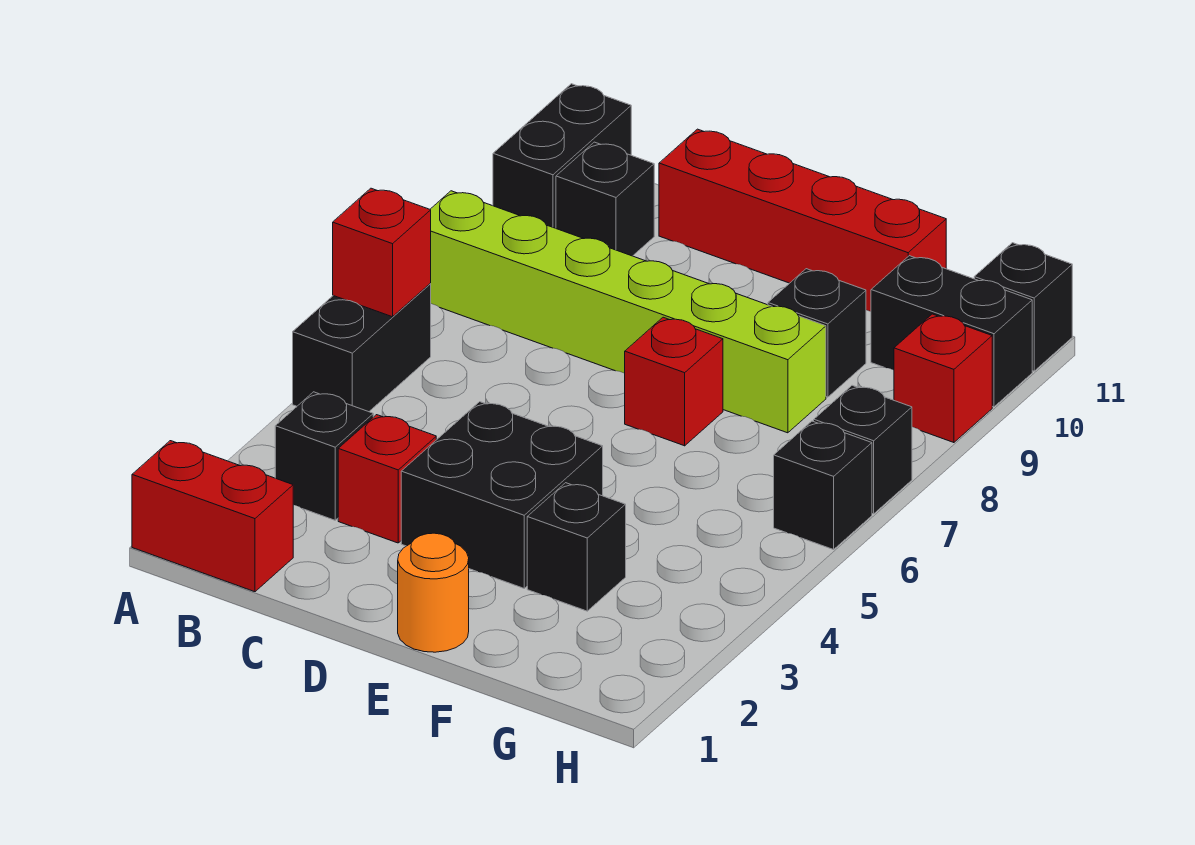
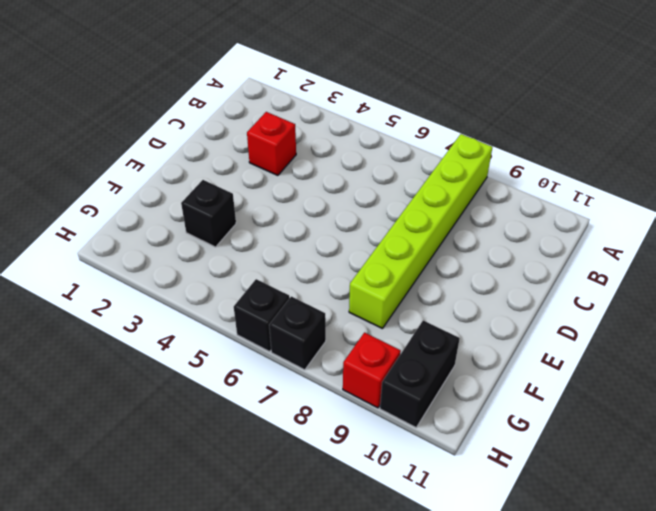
none -> red 1x2 brick [132,441,293,592]
none -> black 1x2 brick [293,284,431,412]
none -> black 1x2 brick [493,84,631,228]

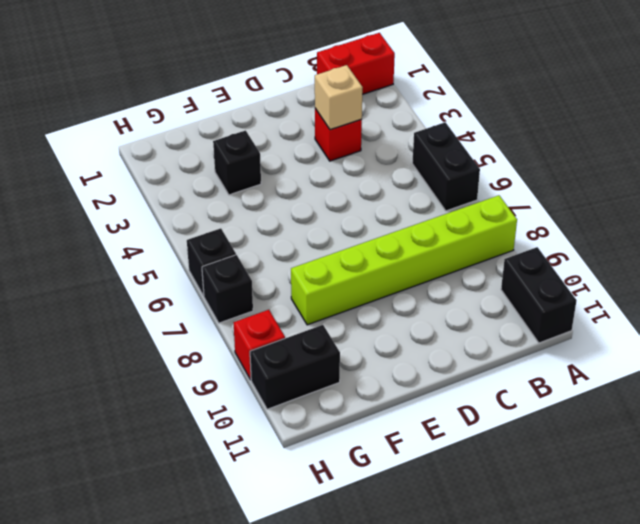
tan 1x1 brick [315,65,363,130] -> none
none -> black 1x1 brick [275,392,373,520]
none -> black 1x1 brick [556,142,654,256]
none -> red 1x4 brick [659,129,946,311]

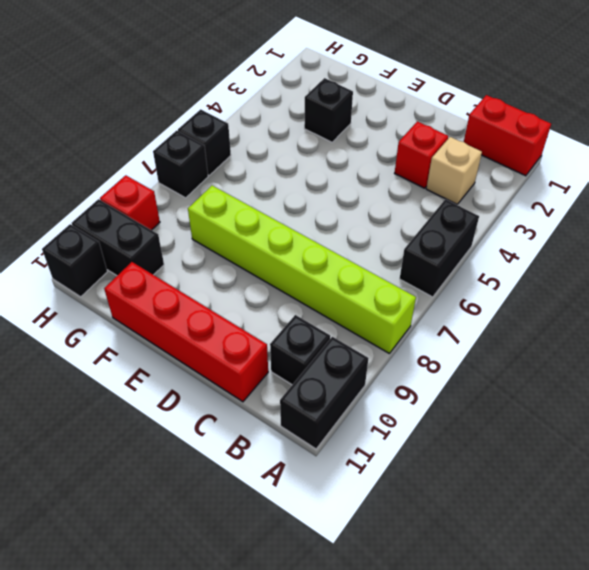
tan 1x1 brick [426,137,482,204] -> black 1x1 brick [275,392,373,520]
none -> black 2x2 brick [401,402,603,588]
none -> orange 1x1 round brick [398,533,469,652]
none -> red 1x1 brick [625,317,723,446]

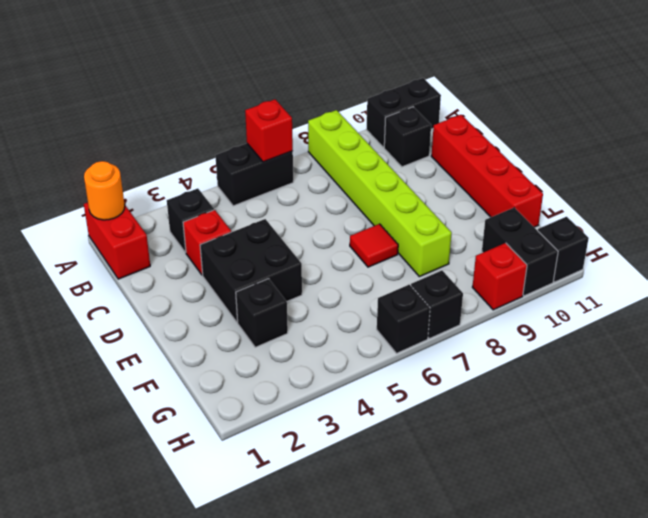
orange 1x1 round brick [84,161,125,220] -> orange 1x1 round brick moved to [398,533,469,652]
red 1x1 tile [350,224,398,267] -> red 1x1 brick [625,317,723,446]
none -> black 1x1 brick [768,269,866,397]

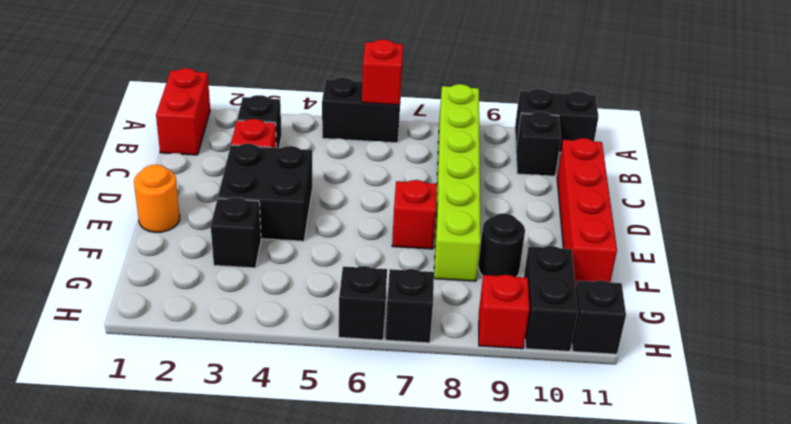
black 1x1 round brick [478,213,525,277] -> black 1x1 brick [768,269,866,397]

